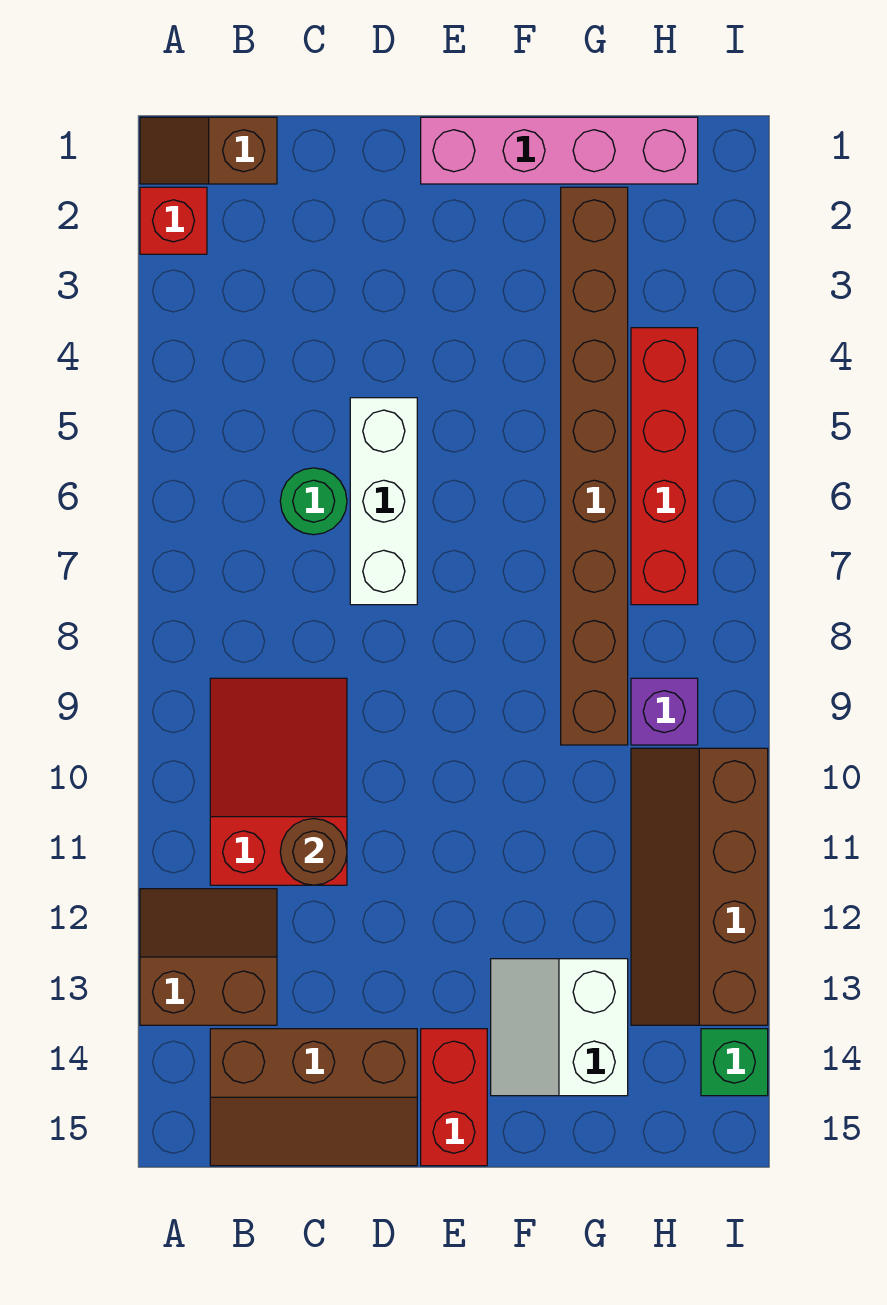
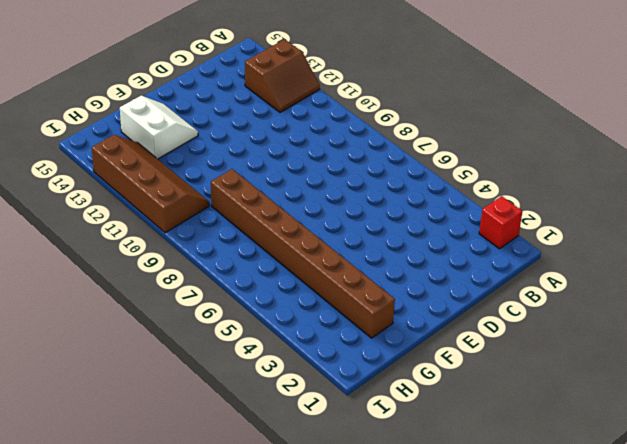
none -> brown 1x2 slope [140,117,277,184]
none -> red 2x3 slope [210,678,347,885]
none -> brown 2x3 slope [210,1029,417,1166]

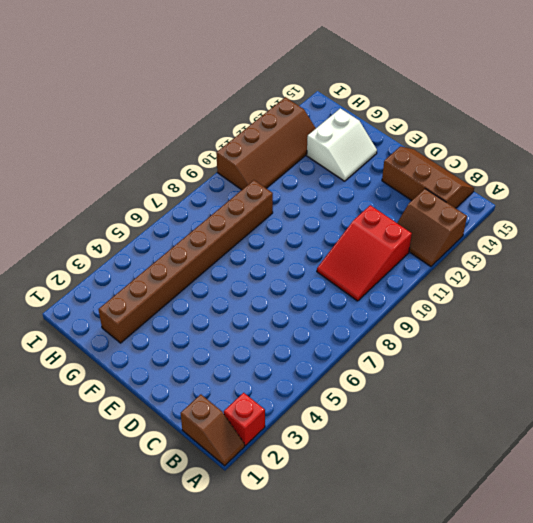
none -> green 1x1 round brick [280,468,347,535]
none -> white 1x3 brick [350,398,417,605]
none -> pink 1x4 brick [421,117,698,184]

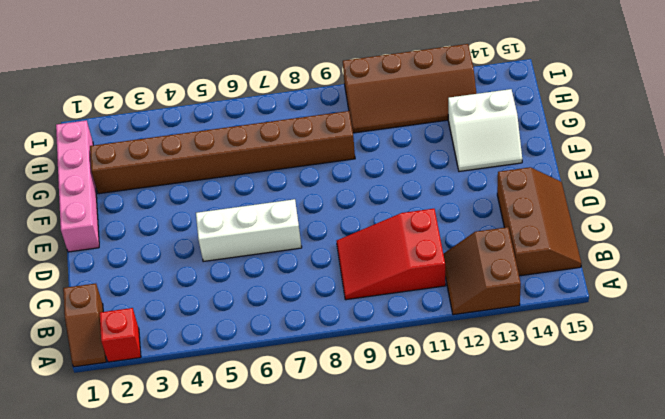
none -> green 1x1 round brick [280,468,347,535]
none -> red 1x2 brick [421,1029,487,1166]
none -> red 1x4 brick [631,328,698,605]

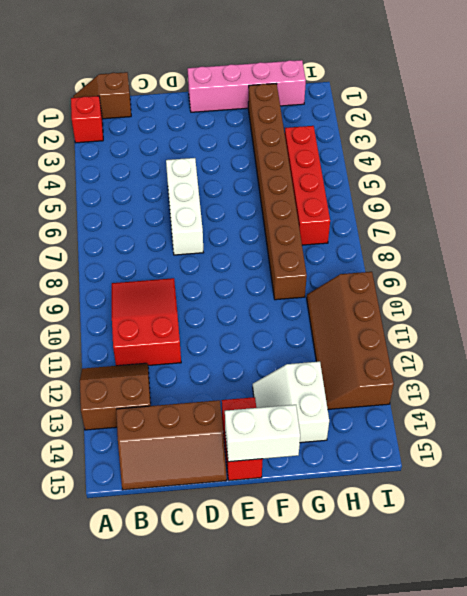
white 1x2 brick [225,405,300,462] -> none
none -> green 1x1 round brick [280,468,347,535]
none -> purple 1x1 brick [631,678,698,745]
none -> green 1x1 brick [701,1029,768,1096]

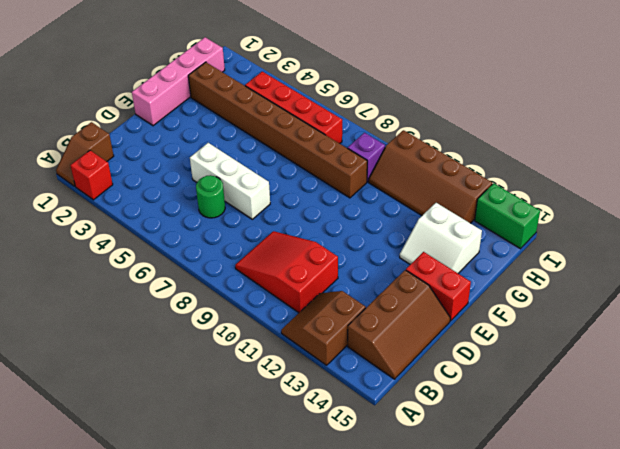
green 1x2 brick [475,183,540,249] -> green 1x1 brick [701,1029,768,1096]
none -> brown 1x1 round brick [280,819,347,885]

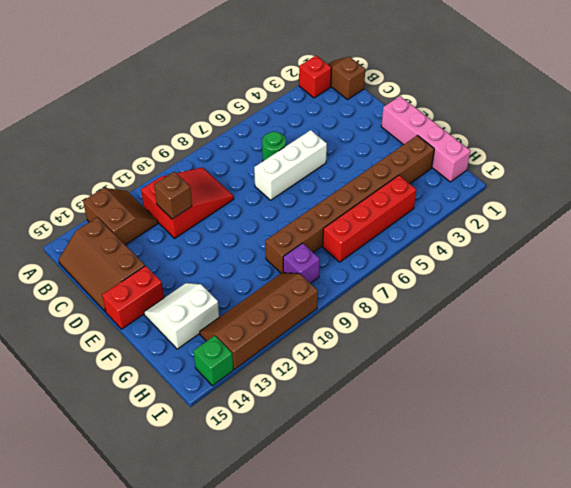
brown 1x1 brick [154,172,192,219] -> brown 1x1 round brick [280,819,347,885]

